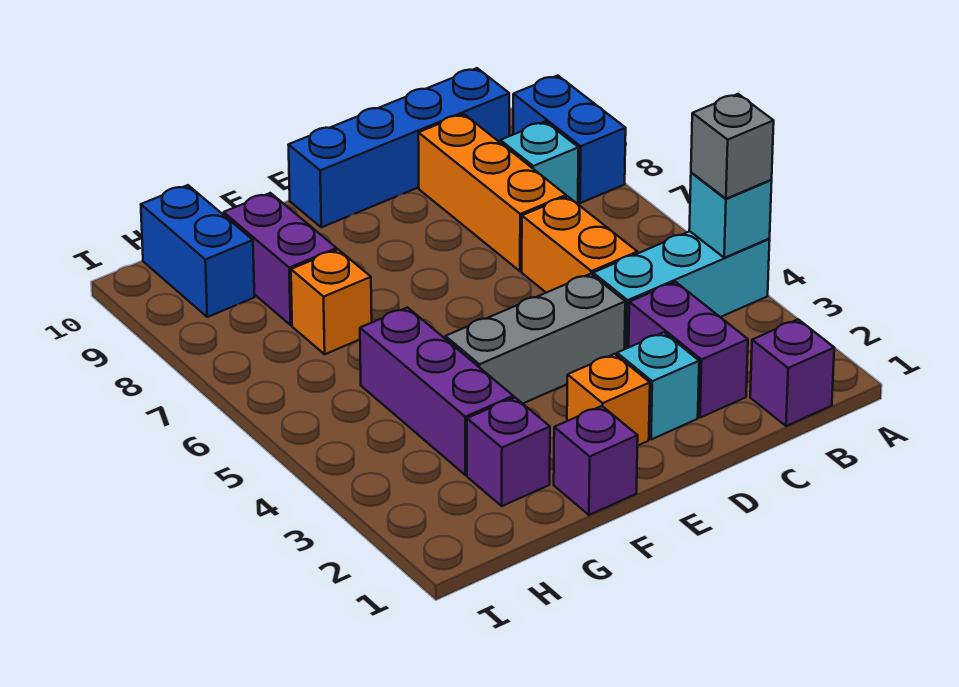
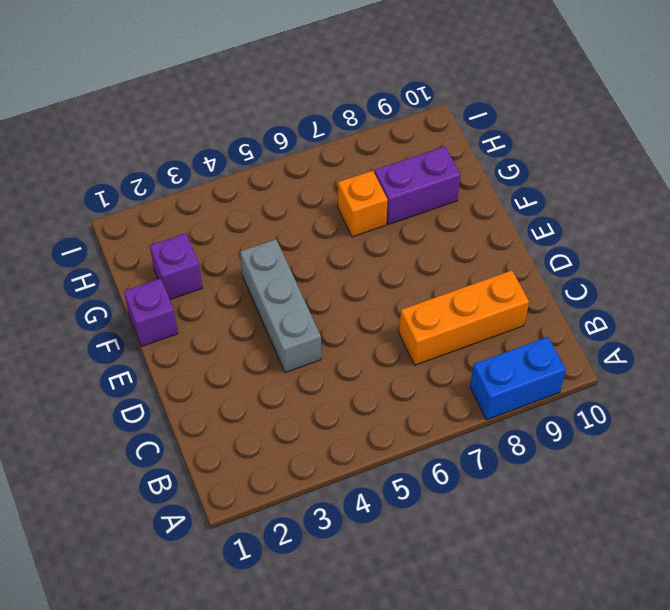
none -> cyan 1x3 brick [593,231,770,349]
none -> purple 1x1 brick [750,319,834,426]
none -> cyan 1x1 brick [500,122,579,204]

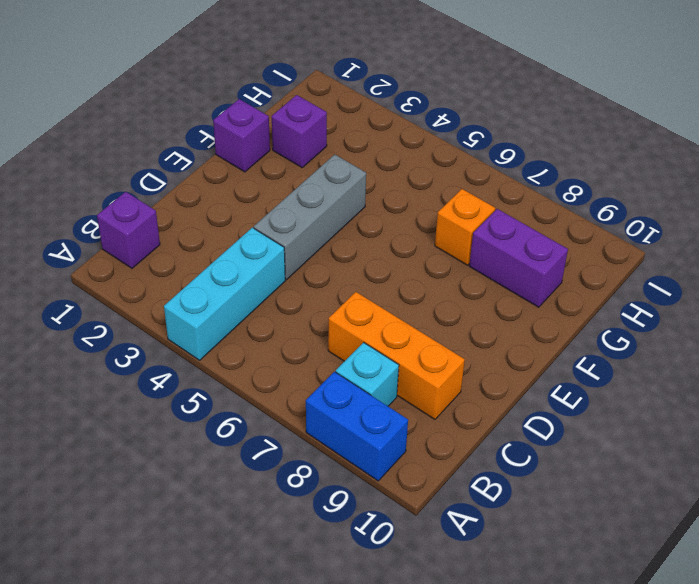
none -> blue 1x4 brick [289,68,509,227]
none -> purple 1x2 brick [629,282,748,418]
none -> orange 1x2 brick [522,196,637,293]

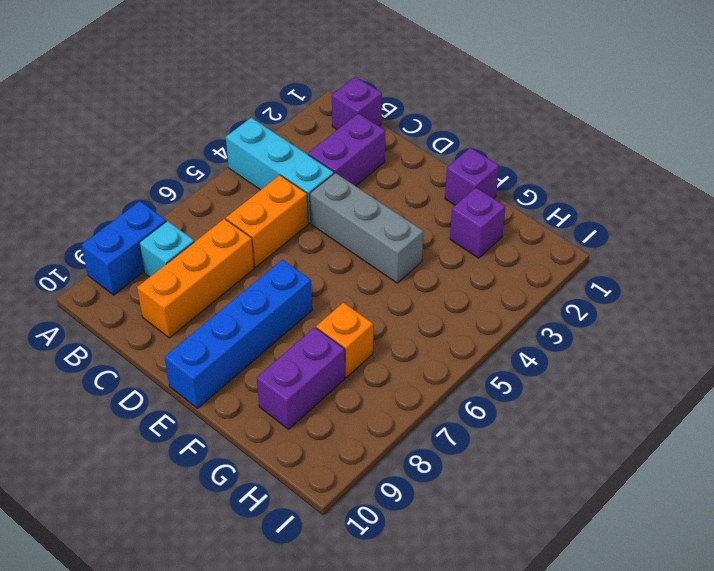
blue 1x4 brick [165,260,312,408] -> blue 1x4 brick turned to [289,68,509,227]
none -> cyan 1x1 brick [617,332,699,439]
none -> orange 1x1 brick [567,354,650,446]
none -> purple 1x3 brick [360,308,513,475]

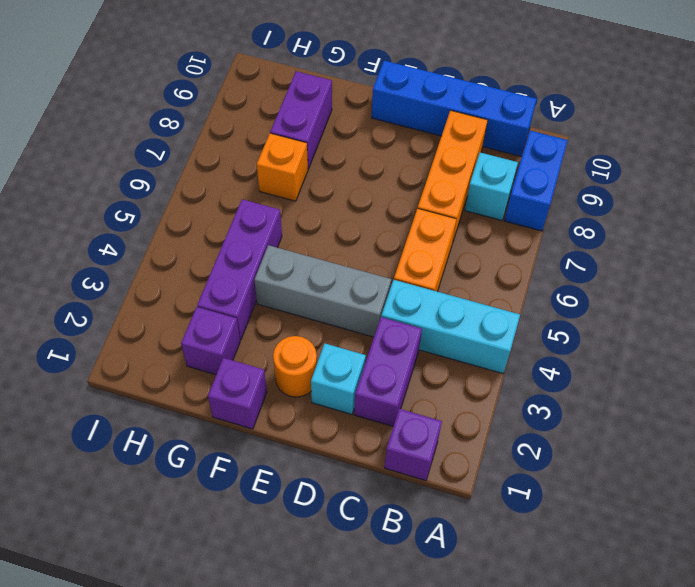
orange 1x1 round brick [273,336,317,397] -> orange 1x1 brick [567,354,650,446]
none -> blue 1x2 brick [141,185,255,317]
none -> cyan 1x1 brick [689,172,772,258]
none -> grey 1x1 brick [691,94,774,199]

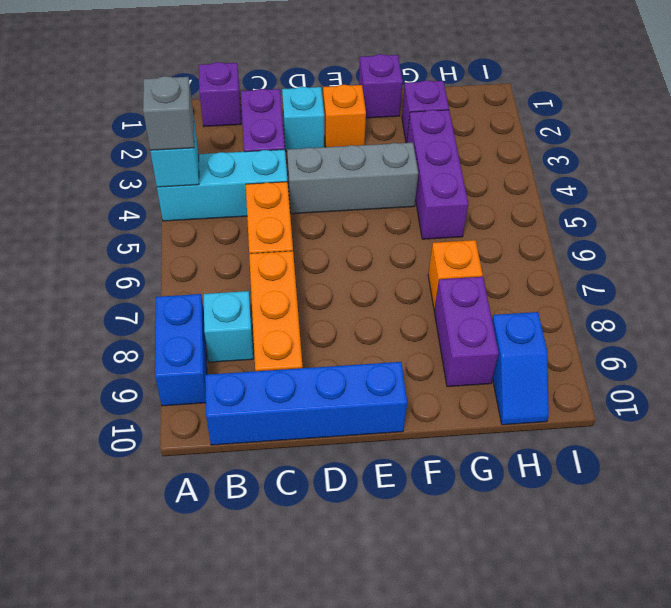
blue 1x2 slope [492,312,549,425] -> blue 1x2 brick [141,185,255,317]

